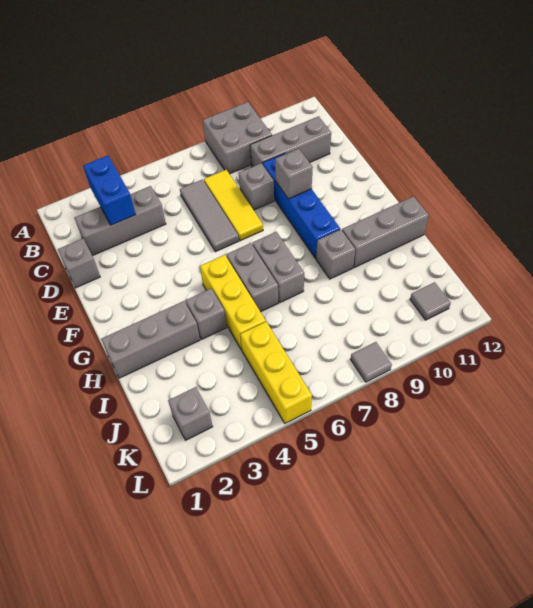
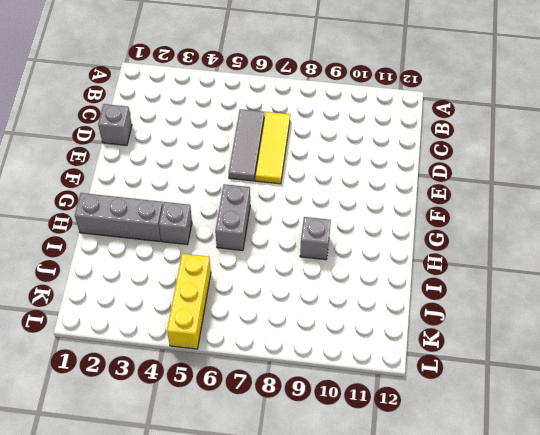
none -> grey 2x2 brick [203,102,272,174]
none -> grey 1x3 brick [75,186,166,256]
none -> grey 1x3 brick [250,116,331,167]

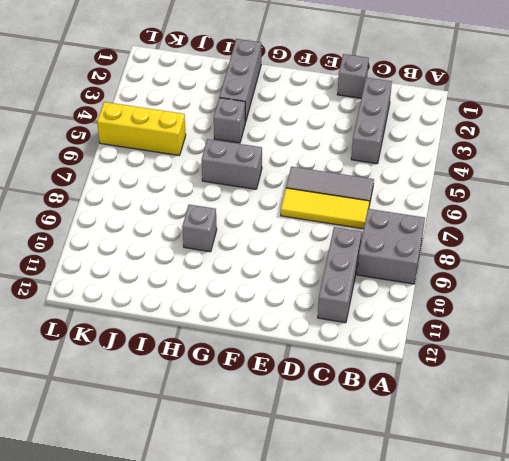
none -> grey 1x1 brick [238,163,274,210]
none -> blue 1x4 brick [263,153,340,259]
none -> yellow 1x3 brick [200,255,266,350]

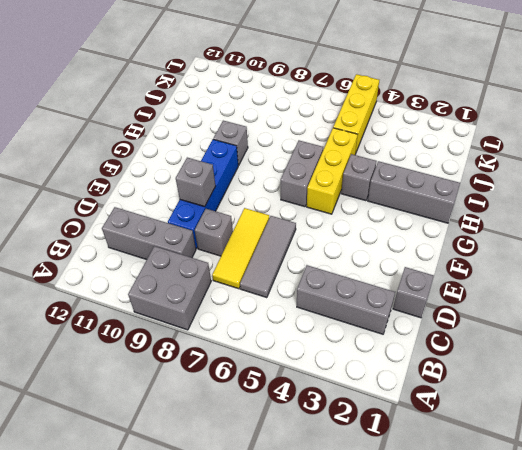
none -> grey 1x2 brick [252,232,304,302]
none -> grey 1x3 brick [342,196,429,268]
none -> grey 1x1 brick [168,387,213,440]

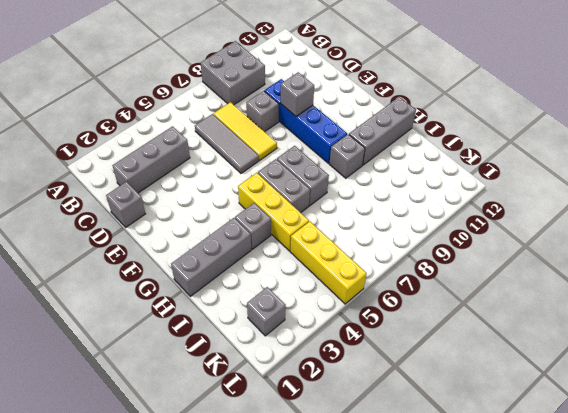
none -> grey 1x3 brick [250,116,331,167]
none -> grey 1x1 tile [410,282,451,320]
none -> grey 1x1 tile [350,342,392,382]

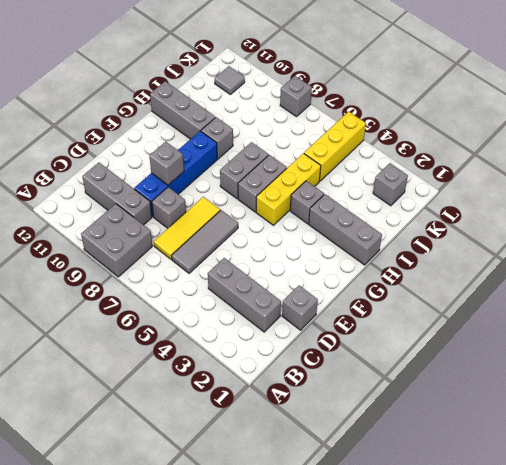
grey 1x1 brick [280,76,312,117] -> grey 1x1 tile [350,342,392,382]
none -> blue 1x2 brick [83,156,136,225]

